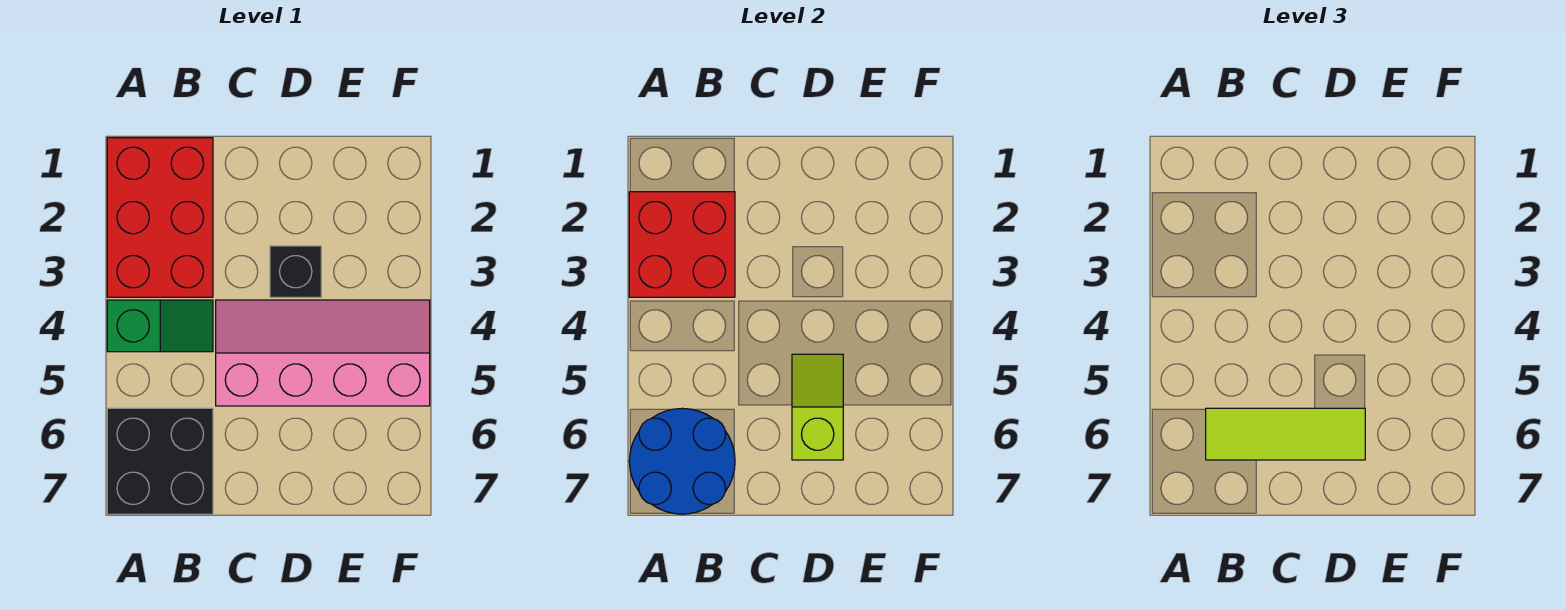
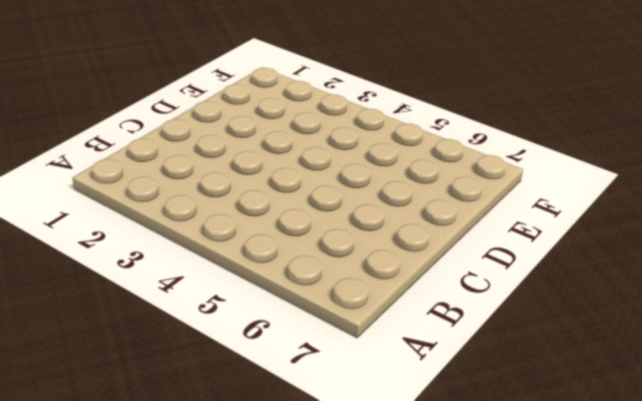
none -> red 2x3 brick [107,138,213,297]
none -> green 1x2 slope [107,300,213,352]

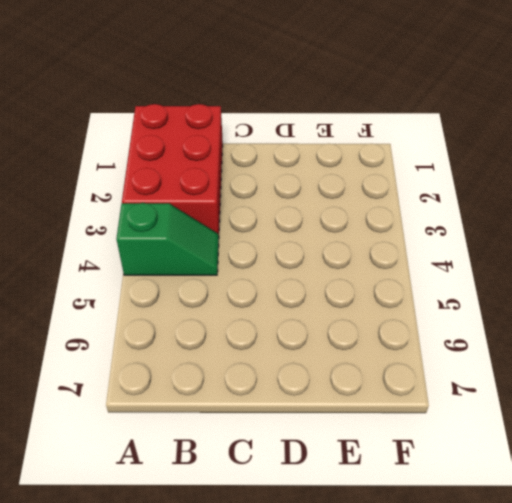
none -> black 2x2 brick [107,408,213,514]
none -> pink 2x4 slope [216,300,430,406]

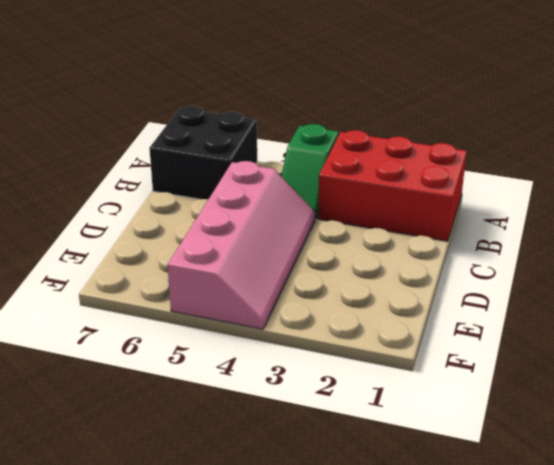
none -> black 1x1 brick [270,246,321,297]
none -> red 2x2 brick [629,192,735,297]

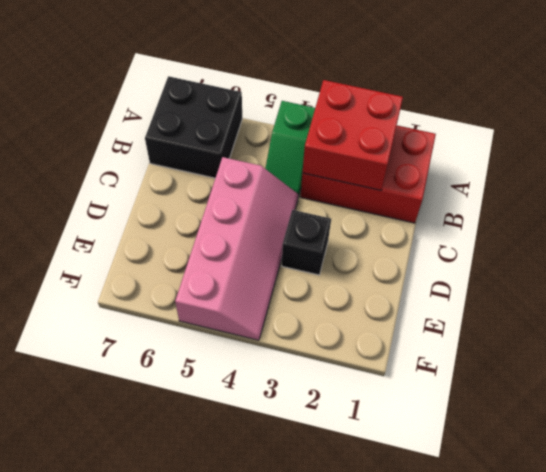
none -> blue 2x2 round brick [629,408,735,514]
none -> lime 1x2 slope [792,354,843,460]

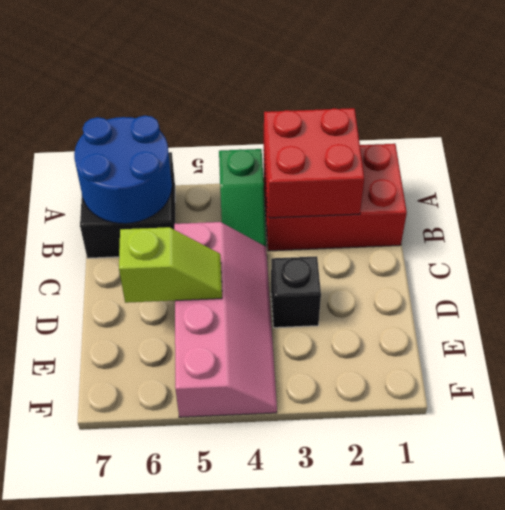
none -> lime 1x3 tile [1206,408,1365,460]

